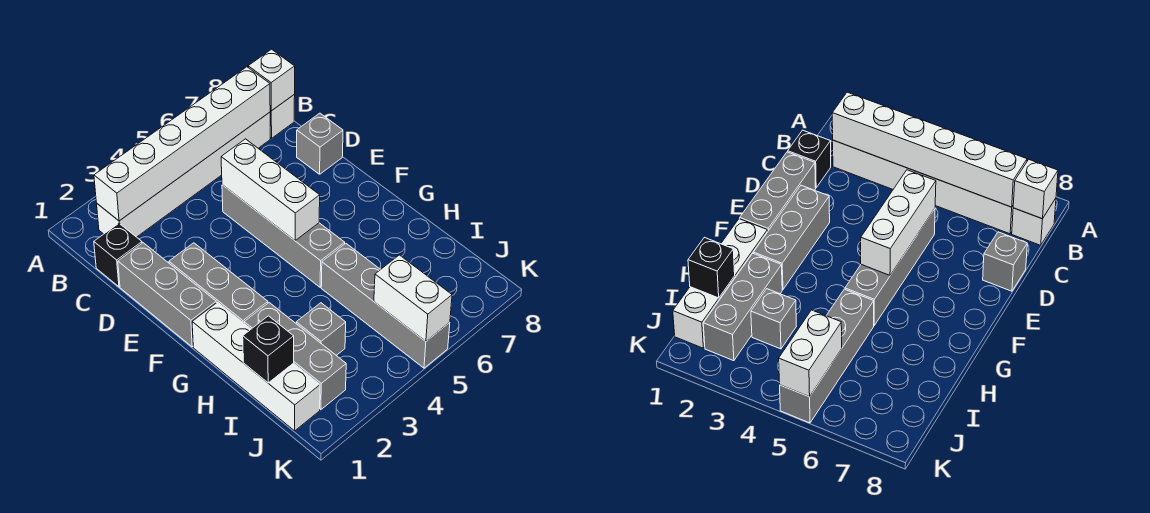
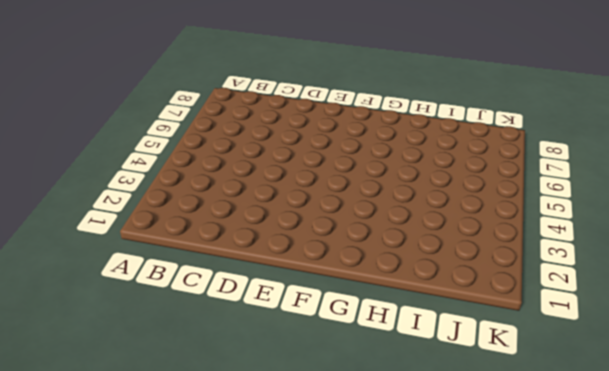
none -> white 1x6 brick [97,112,270,237]
none -> white 1x1 brick [270,95,295,138]
none -> black 1x1 brick [94,224,142,287]

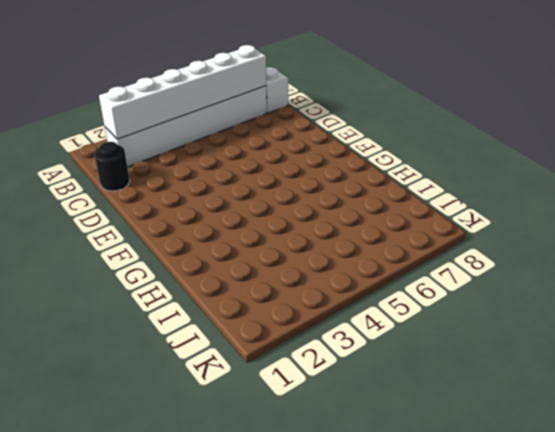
black 1x1 round brick [94,142,130,191] -> black 1x1 brick [94,224,142,287]
none -> grey 1x3 brick [118,243,216,347]
none -> grey 1x4 brick [222,185,345,287]
none -> grey 1x1 brick [297,113,343,174]

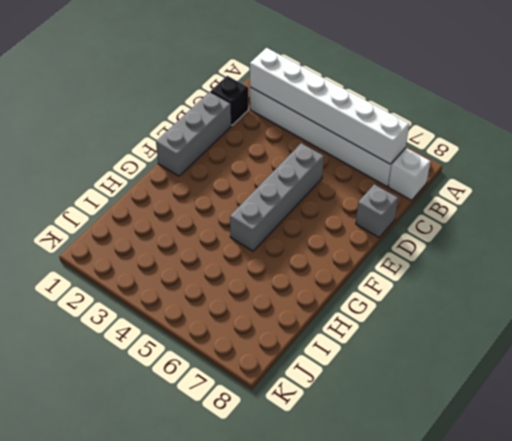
none -> grey 1x3 brick [169,243,268,323]
none -> white 1x4 brick [192,302,320,431]
none -> grey 1x3 brick [244,303,346,410]

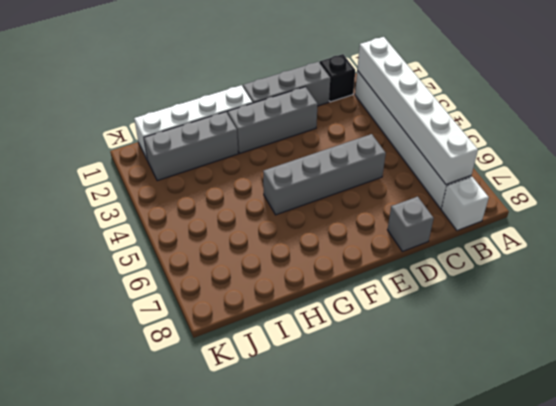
none -> grey 1x4 brick [321,243,450,368]
none -> grey 1x1 brick [296,303,346,355]
none -> white 1x1 brick [248,49,295,111]

